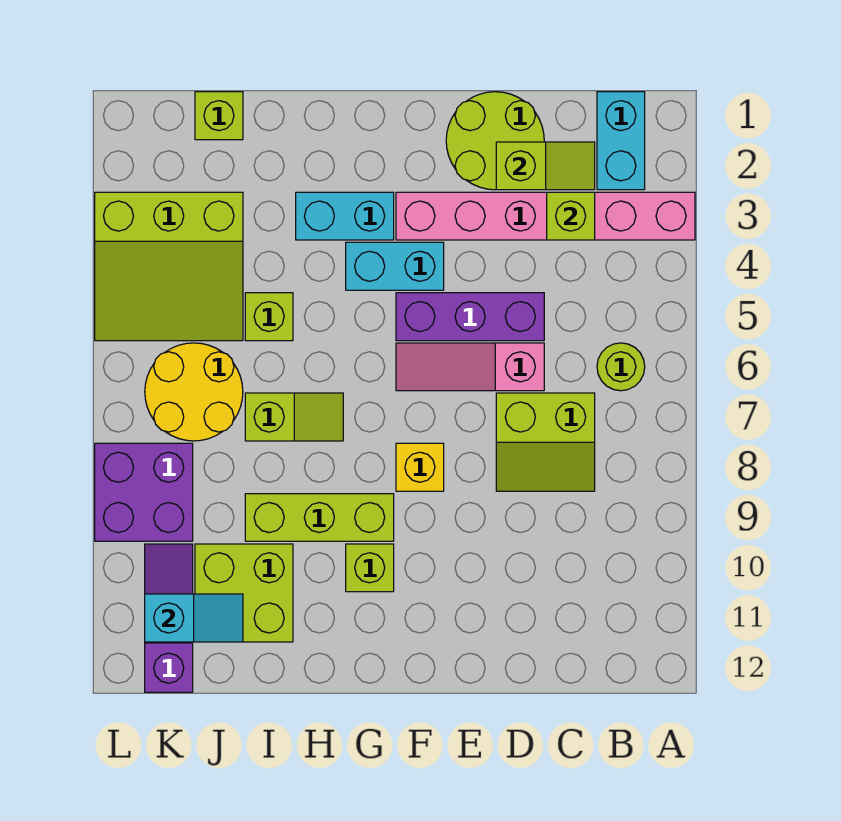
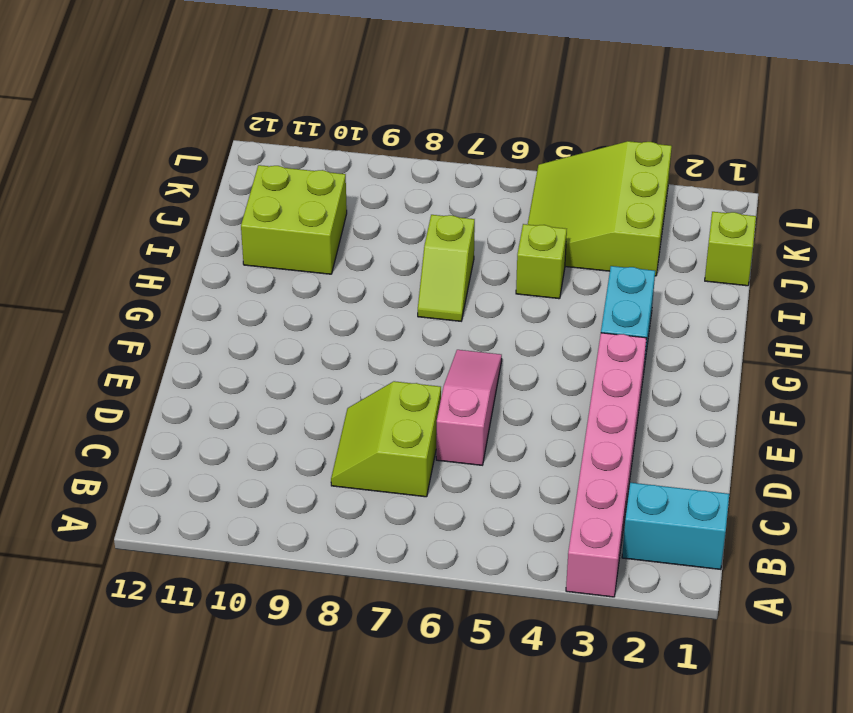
none -> lime 1x1 round brick [597,343,645,391]
none -> lime 2x2 round brick [446,92,544,190]
none -> purple 1x3 brick [396,293,544,341]

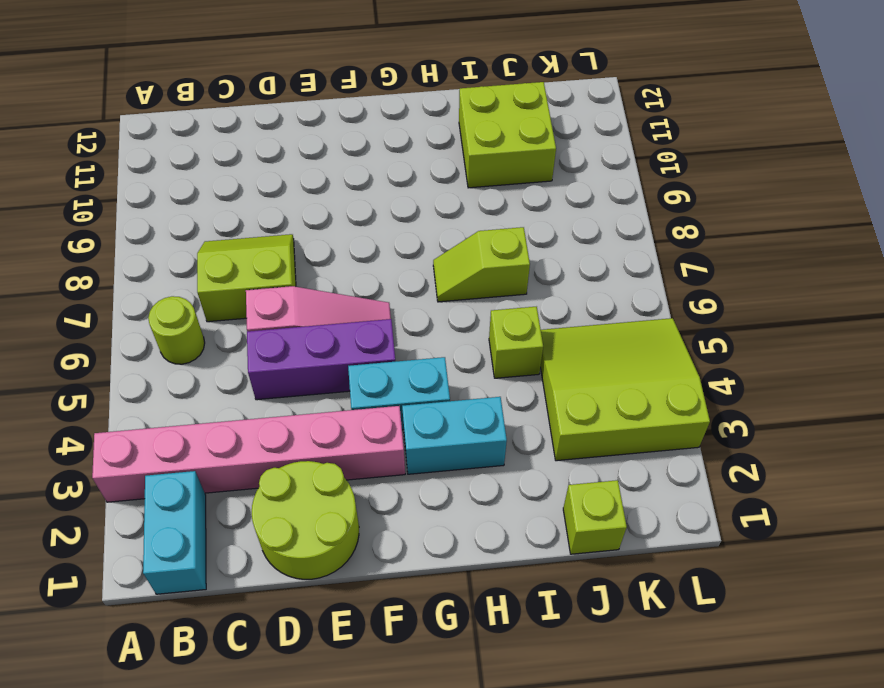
none -> yellow 1x1 brick [396,443,444,491]
none -> lime 1x3 brick [245,494,394,541]
none -> lime 1x1 brick [346,544,394,592]

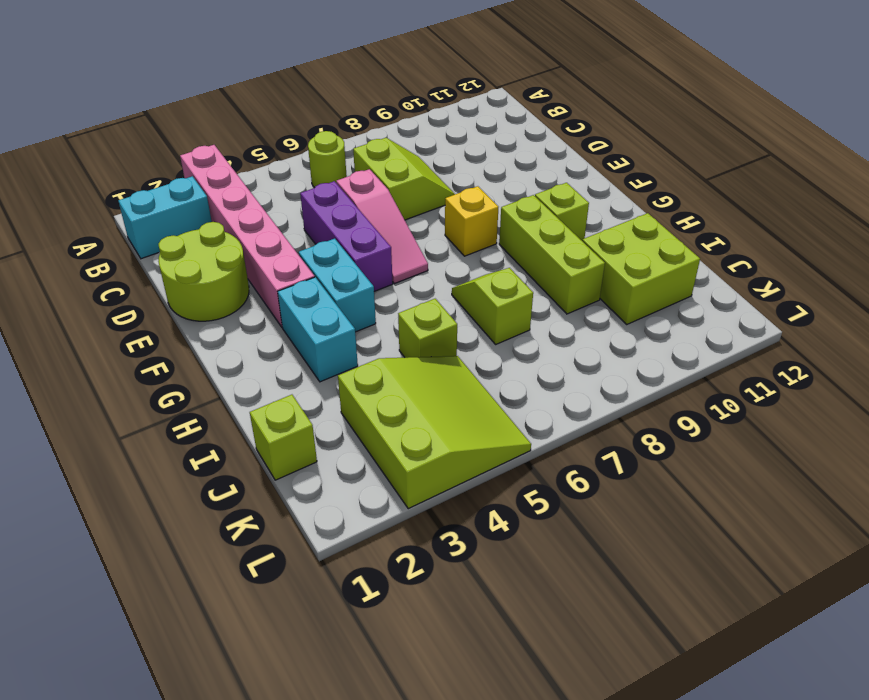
none -> yellow 2x2 round brick [145,343,243,441]
none -> purple 2x2 brick [95,443,193,541]
none -> purple 1x3 slope [145,544,193,692]

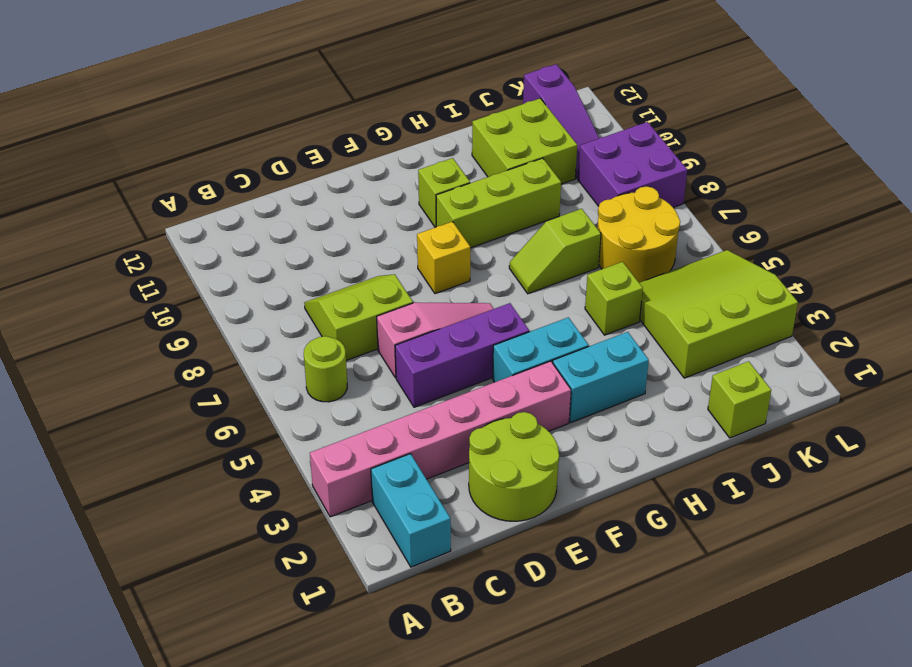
none -> lime 1x2 slope [496,142,595,190]
none -> lime 1x1 brick [547,192,595,240]
none -> cyan 1x2 slope [145,594,243,642]

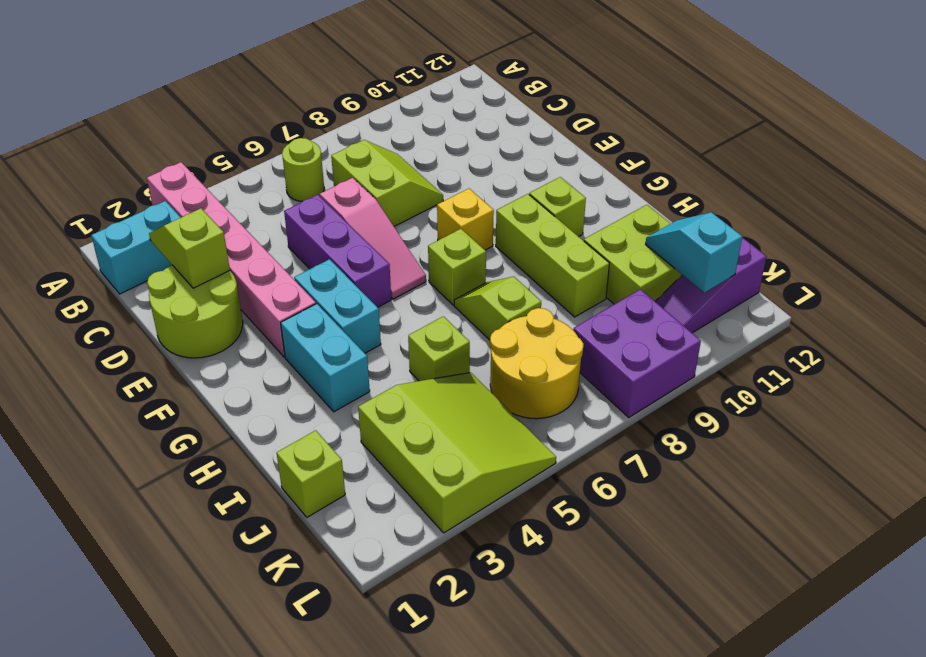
lime 1x1 brick [428,229,486,305] -> lime 1x1 brick moved to [547,192,595,240]

